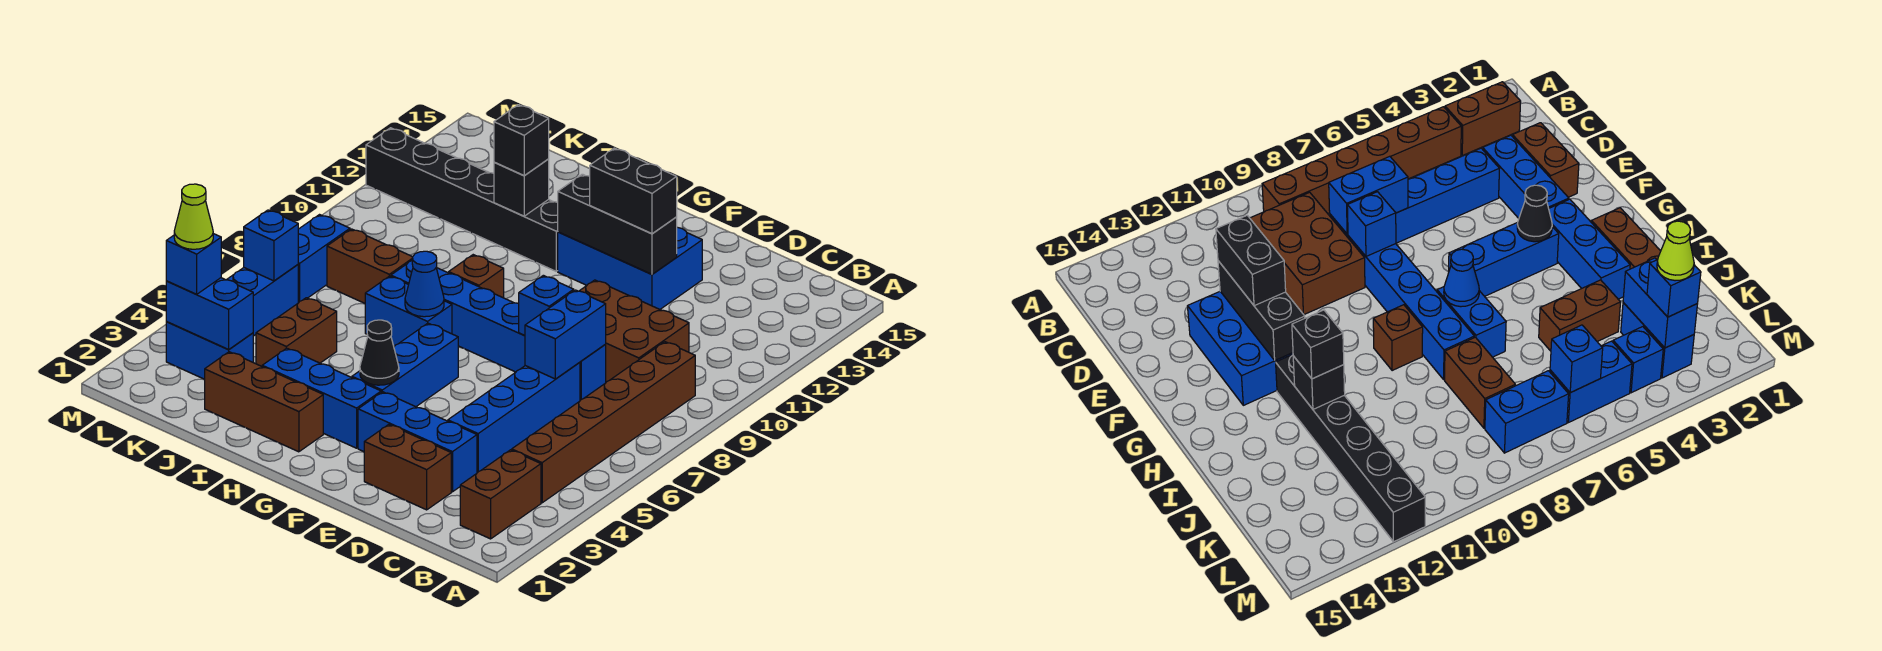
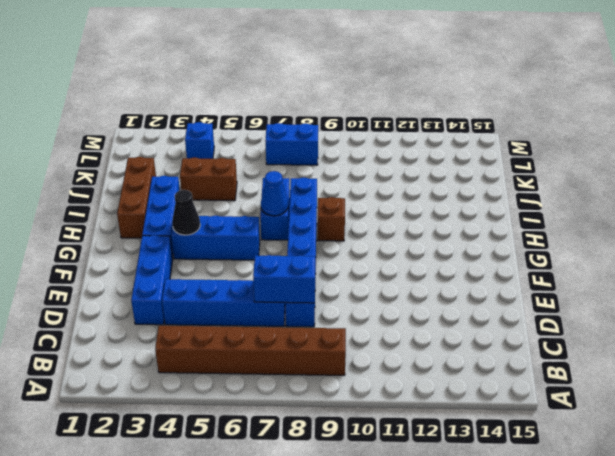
none -> brown 1x2 brick [460,450,541,539]
none -> brown 2x3 brick [580,280,689,382]
none -> brown 1x2 brick [364,425,451,510]
none -> blue 2x3 brick [558,227,702,309]

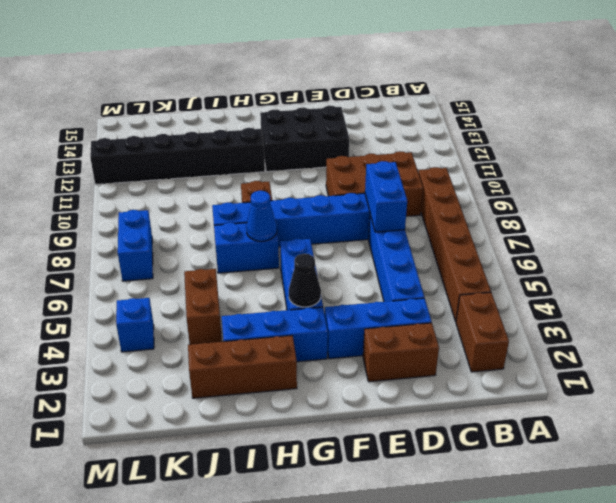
black 2x3 brick [260,106,349,172] -> blue 2x3 brick [558,227,702,309]
none -> brown 1x2 brick [327,229,412,303]
none -> blue 1x2 brick [166,322,253,379]
none -> blue 1x2 brick [227,265,298,336]
none -> blue 1x1 brick [519,275,574,336]

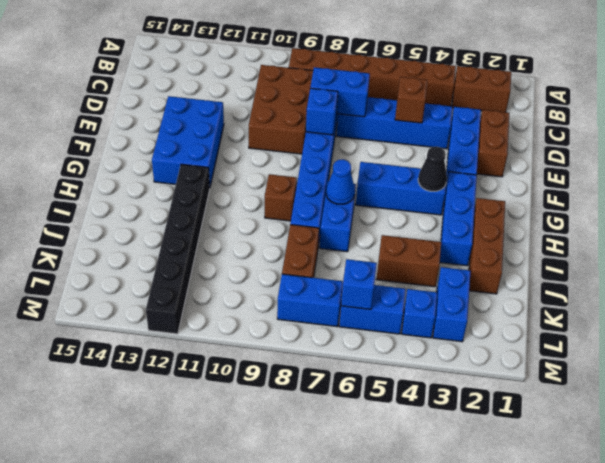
brown 1x1 brick [395,77,427,123] -> none
none -> black 1x3 brick [558,174,677,274]
none -> black 1x1 brick [494,159,549,216]
none -> blue 1x2 brick [166,278,253,350]
none -> black 1x2 brick [590,148,677,234]

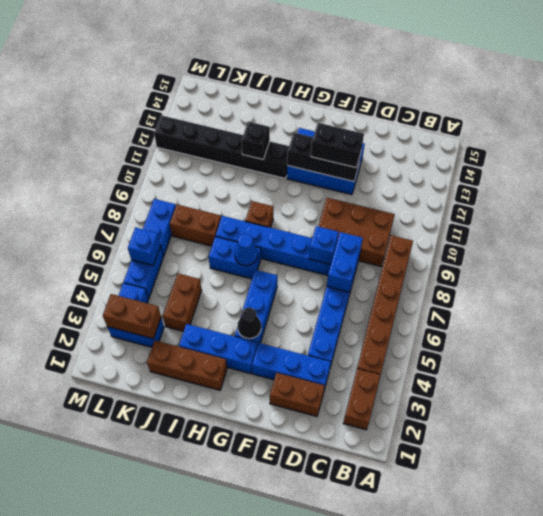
brown 1x2 brick [103,294,161,339] -> blue 1x2 brick [166,278,253,350]
none -> black 1x1 brick [494,105,549,176]
none -> blue 1x1 brick [166,234,221,294]
none -> lime 1x1 cone [174,184,213,249]

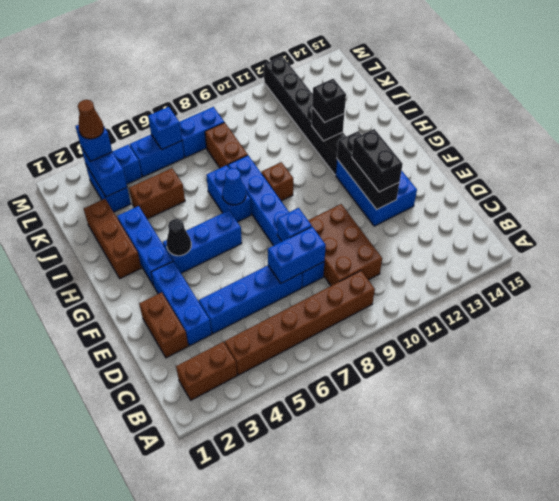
brown 1x1 cone [78,100,104,139] -> lime 1x1 cone [174,184,213,249]

